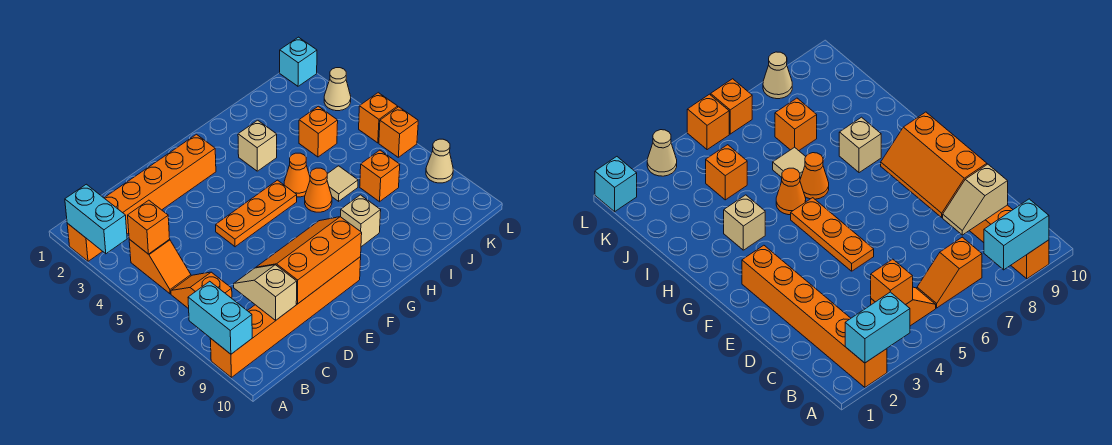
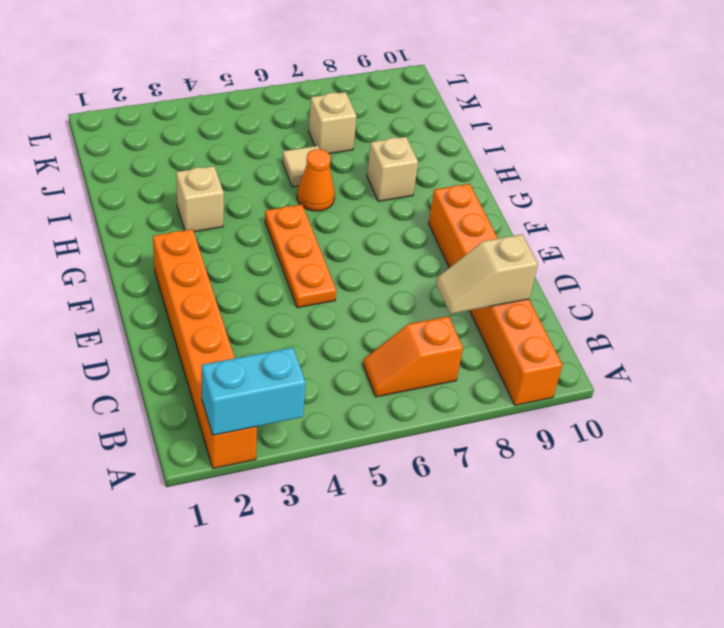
tan 1x1 brick [309,92,357,154] -> orange 1x1 brick [360,150,400,202]
none -> orange 1x2 slope [129,239,191,294]
none -> orange 1x1 cone [284,153,310,197]
none -> orange 1x1 brick [299,106,338,157]

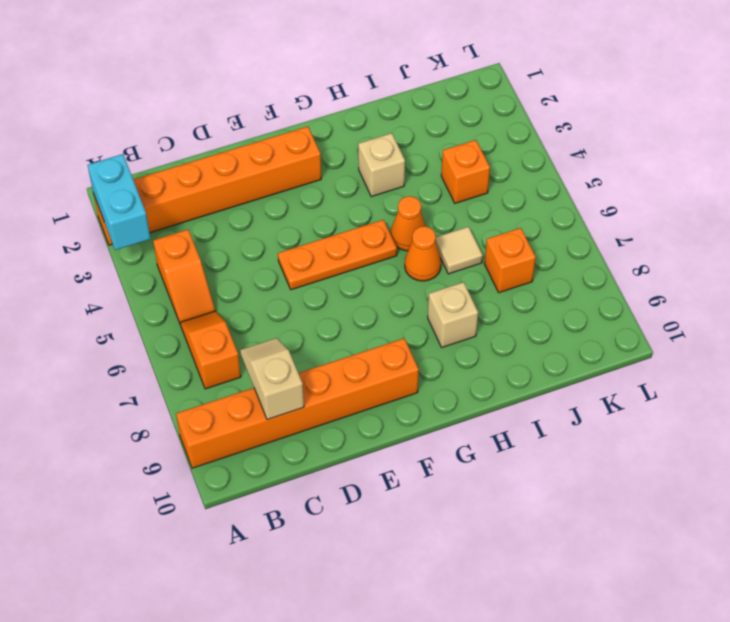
none -> cyan 1x1 brick [280,37,317,86]
none -> tan 1x1 cone [324,68,351,111]
none -> orange 1x1 brick [359,93,398,143]

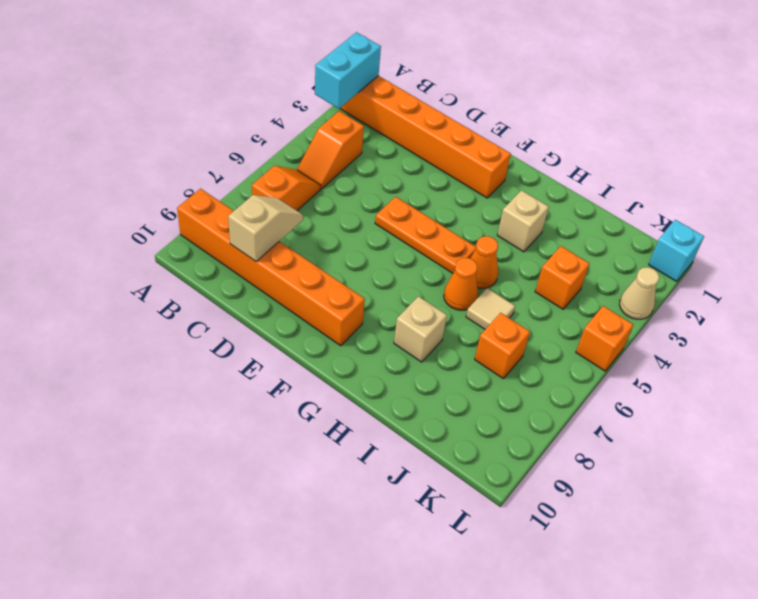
none -> orange 1x1 brick [379,107,418,157]
none -> tan 1x1 cone [426,139,453,183]
none -> cyan 1x2 brick [188,281,252,354]

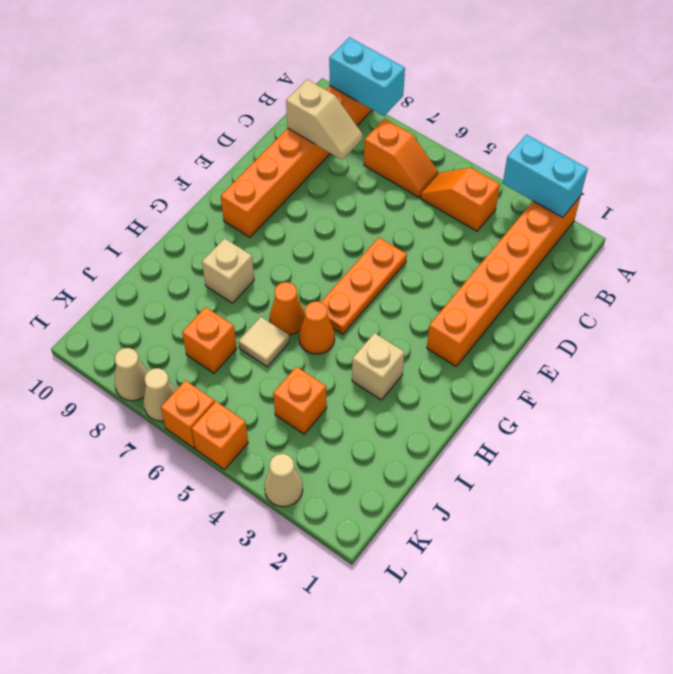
tan 1x1 cone [143,368,176,421] -> none
none -> cyan 1x1 brick [280,37,317,86]
none -> orange 1x1 brick [128,200,170,254]
none -> orange 2x3 slope [256,217,362,304]

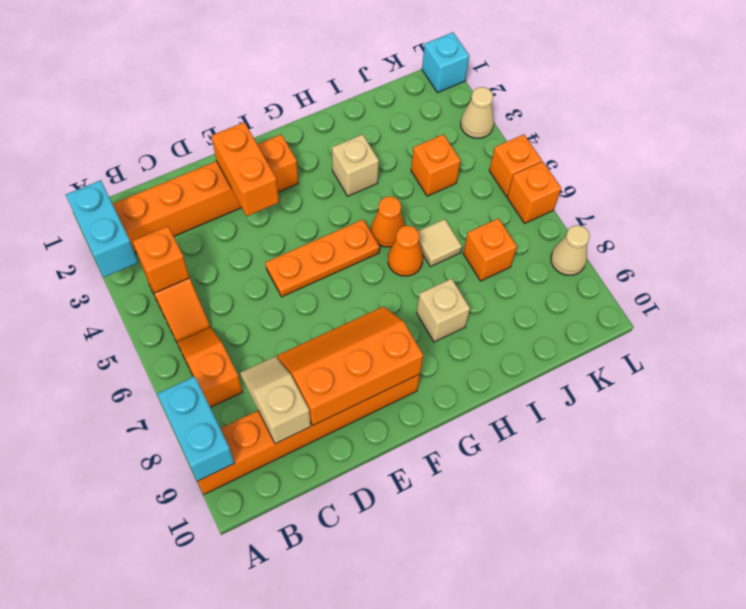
orange 1x2 brick [212,122,279,216] -> none

